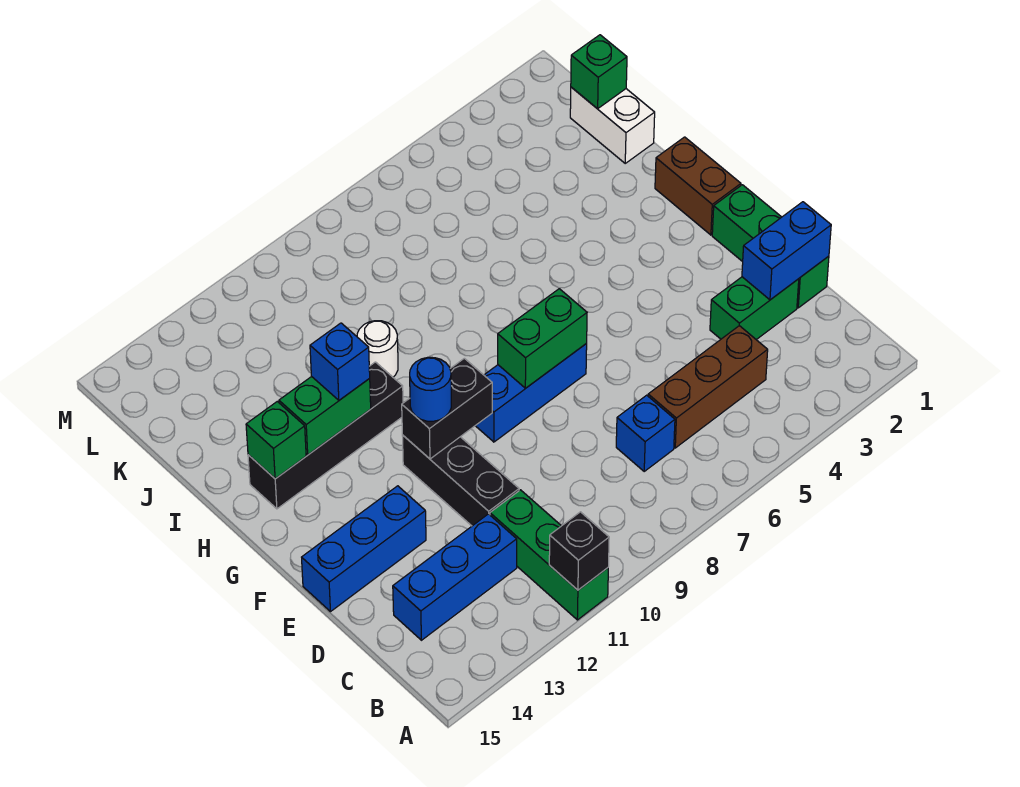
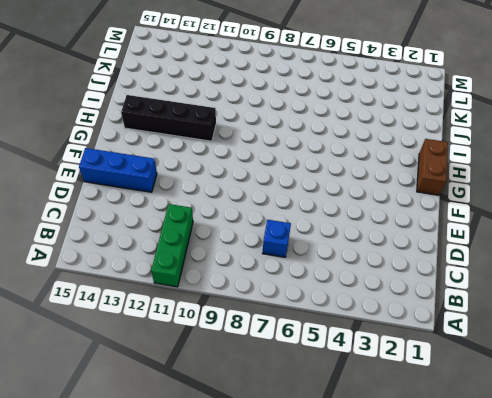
none -> brown 1x3 brick [648,326,768,448]
none -> blue 1x3 brick [393,514,517,640]
none -> green 1x3 brick [712,185,829,308]

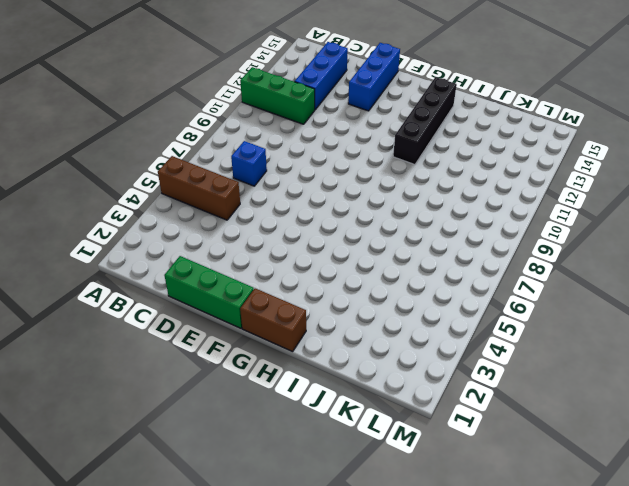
brown 1x3 brick [158,156,240,220] -> brown 1x3 brick turned to [648,326,768,448]
none -> green 1x2 brick [710,277,799,340]
none -> black 1x3 brick [402,435,519,526]
none -> blue 1x3 brick [475,344,587,442]

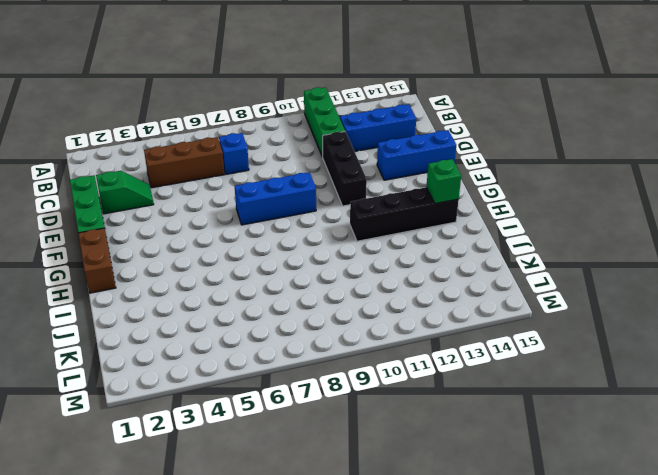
green 1x2 slope [96,171,154,214] -> green 1x2 brick [710,277,799,340]
none -> white 1x1 round brick [357,321,398,377]
none -> white 1x2 brick [570,87,655,163]
none -> black 1x1 brick [549,512,609,590]

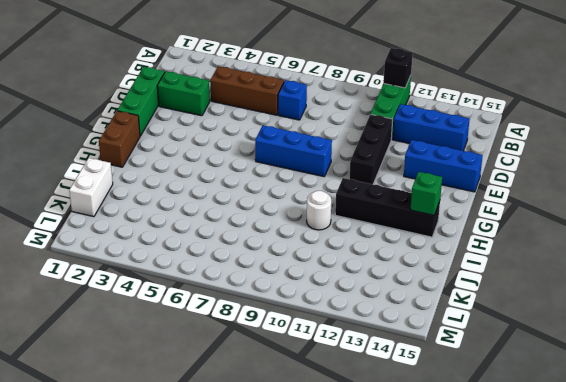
none -> blue 1x2 brick [742,202,831,300]
none -> green 1x2 brick [498,289,587,388]
none -> black 1x2 brick [402,358,492,459]

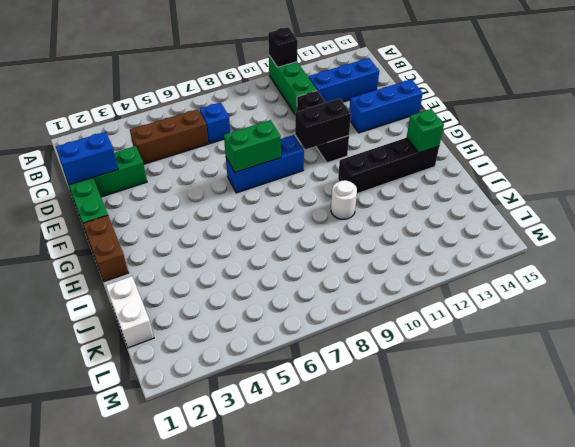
none -> green 1x2 brick [279,377,371,455]
none -> green 1x1 brick [571,35,627,109]
none -> blue 1x1 round brick [410,357,451,421]

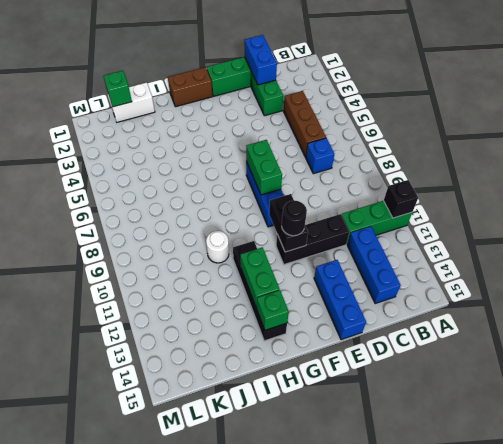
black 1x1 round brick [282,201,307,236] -> blue 1x1 round brick [410,357,451,421]
none -> blue 1x1 brick [310,323,370,400]

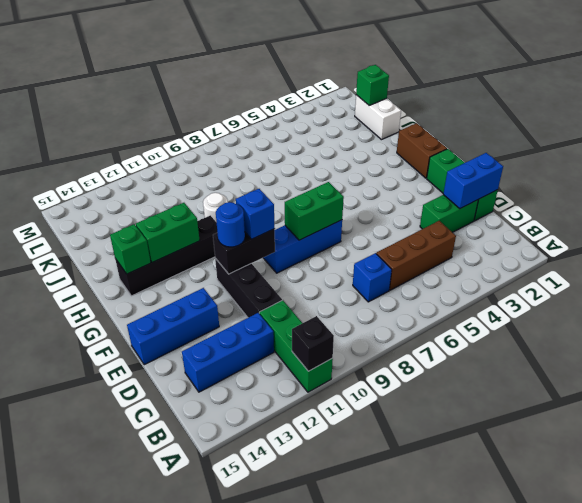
blue 1x1 brick [236,189,275,239] -> blue 1x1 brick moved to [310,323,370,400]

